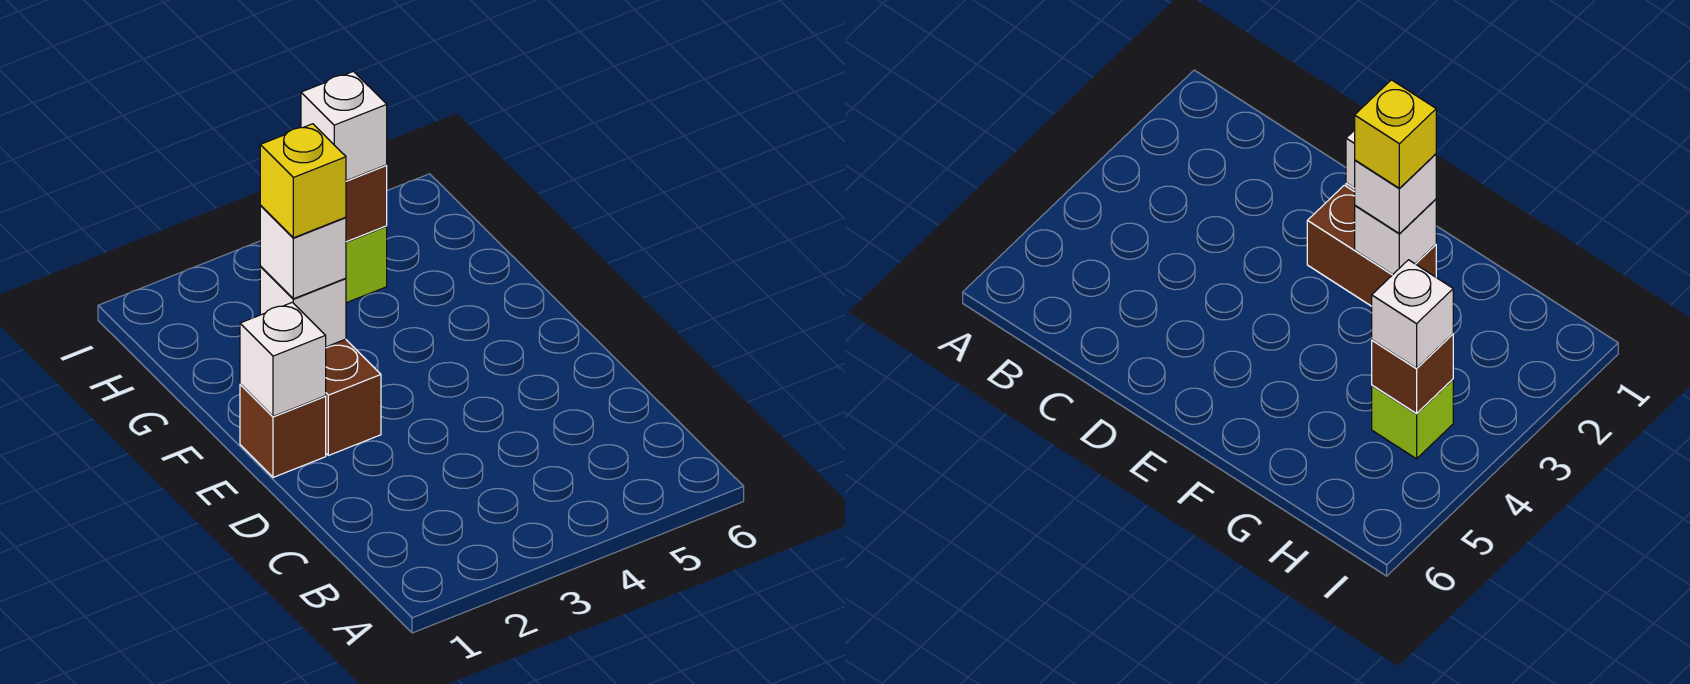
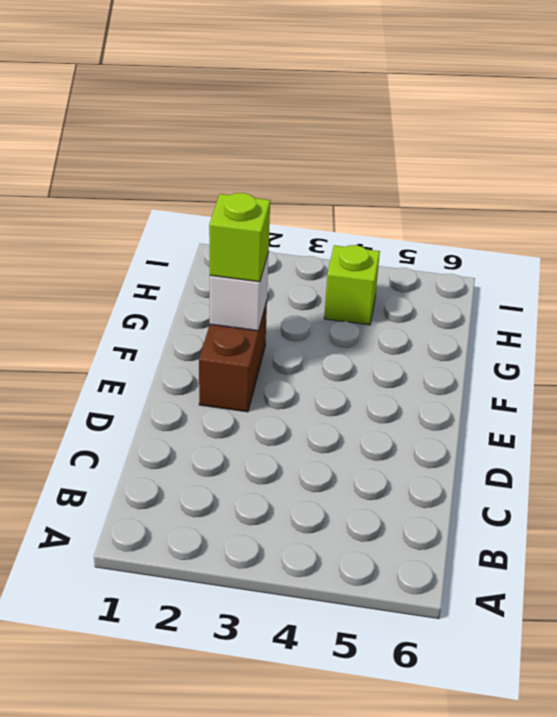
lime 1x1 brick [209,193,270,282] -> white 1x1 brick [260,206,346,299]
none -> brown 1x1 brick [240,384,326,477]
none -> white 1x1 brick [240,302,326,416]

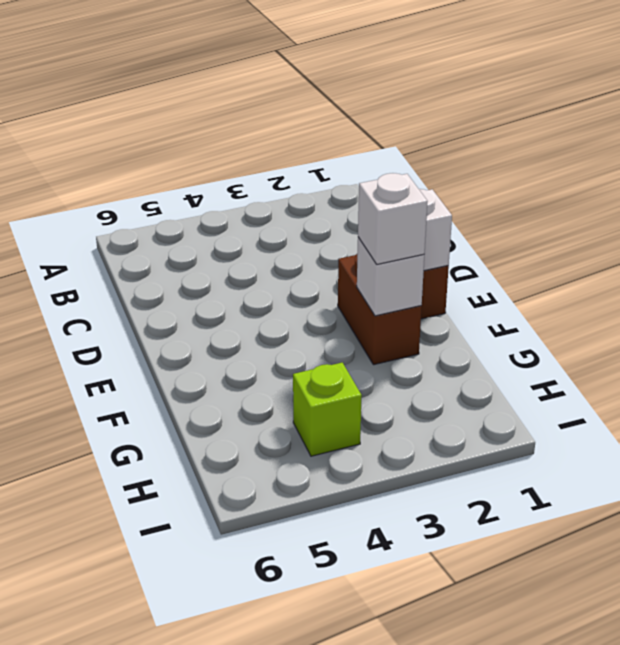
none -> brown 1x1 brick [346,165,387,242]
none -> white 1x1 brick [301,71,387,181]

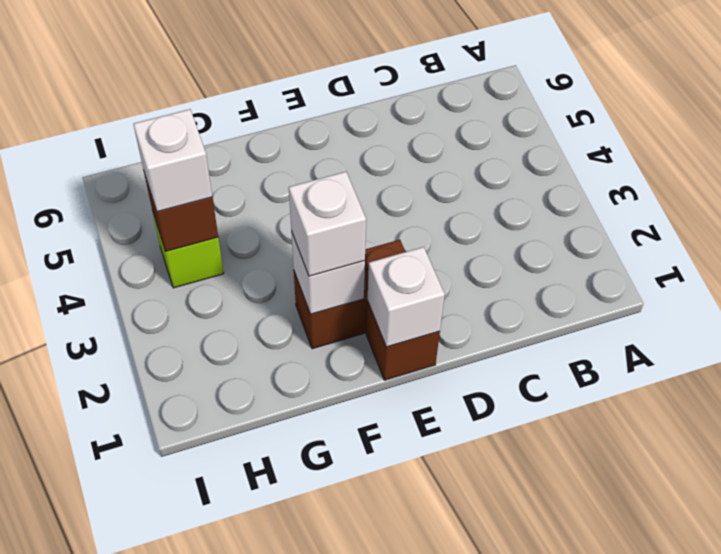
none -> yellow 1x1 brick [260,124,346,238]

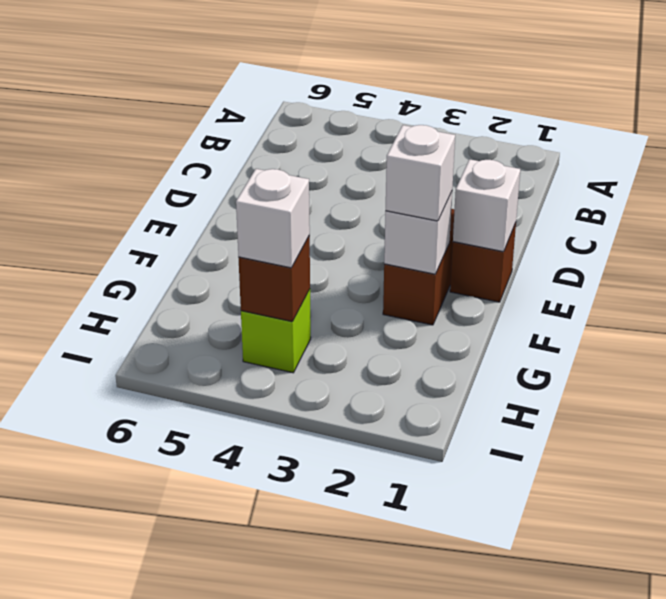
none -> yellow 1x1 brick [260,124,346,238]

